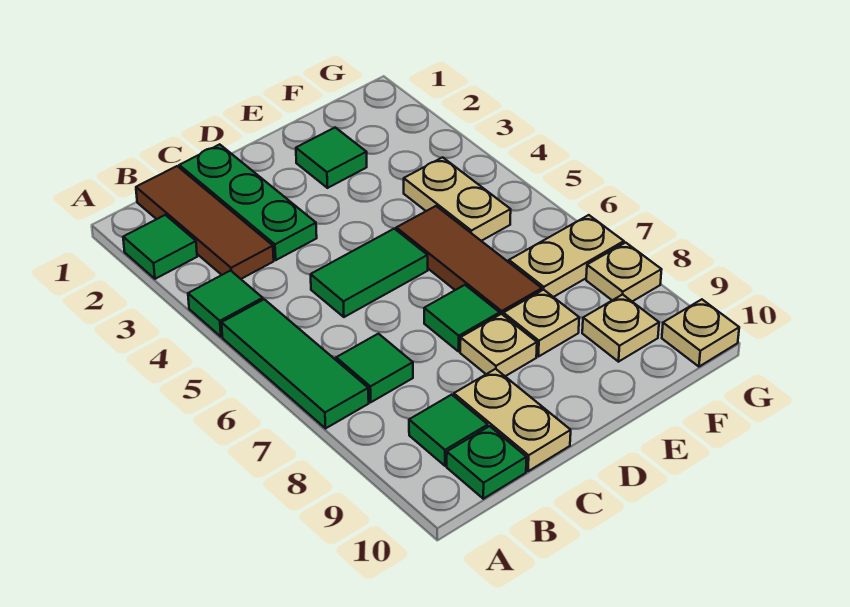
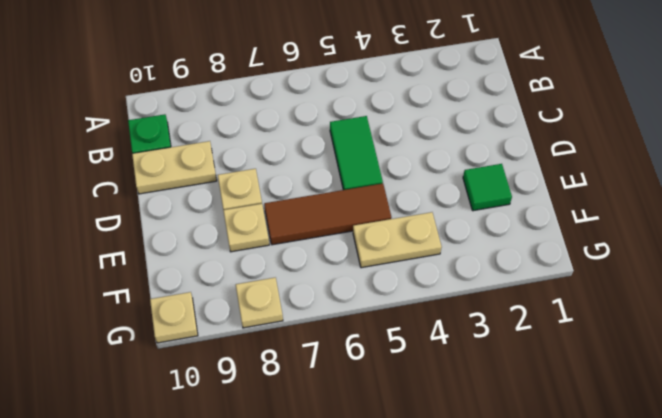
none -> green 1x1 tile [123,215,197,279]
none -> green 1x1 tile [188,271,263,337]
none -> green 1x3 tile [222,299,369,428]

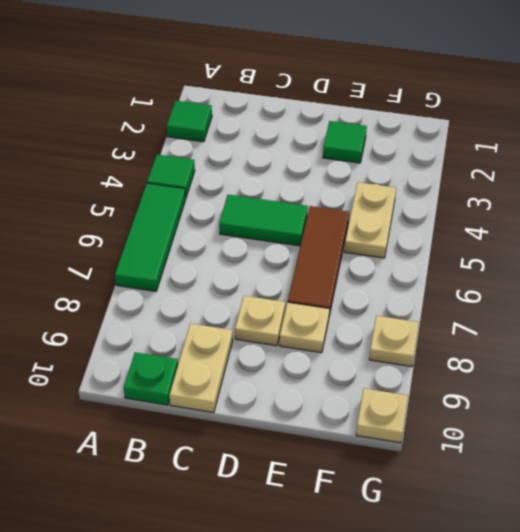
none -> brown 1x3 tile [136,166,274,279]
none -> green 1x1 tile [336,334,413,402]
none -> green 1x1 tile [409,395,488,466]

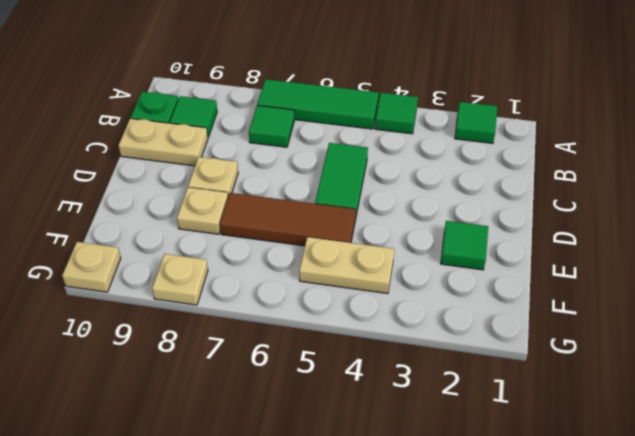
none -> brown 1x3 tile [136,166,274,279]
none -> green 1x3 plate [179,144,317,260]
none -> green 1x1 tile [424,285,500,351]

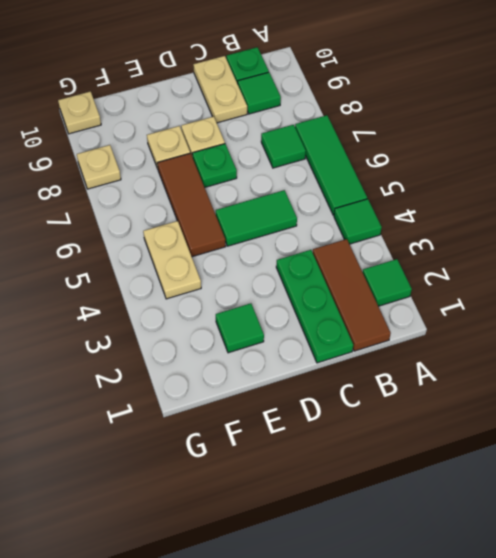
green 1x1 plate [192,144,237,187] -> green 1x1 tile [424,285,500,351]
none -> tan 1x2 plate [509,215,624,297]
none -> tan 1x1 plate [582,294,659,362]

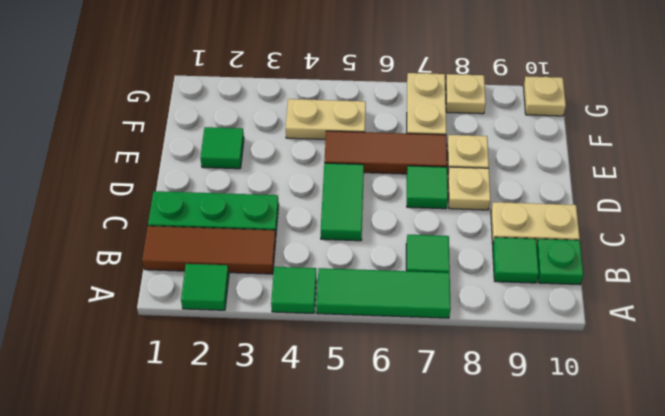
none -> tan 1x1 plate [582,294,659,362]

